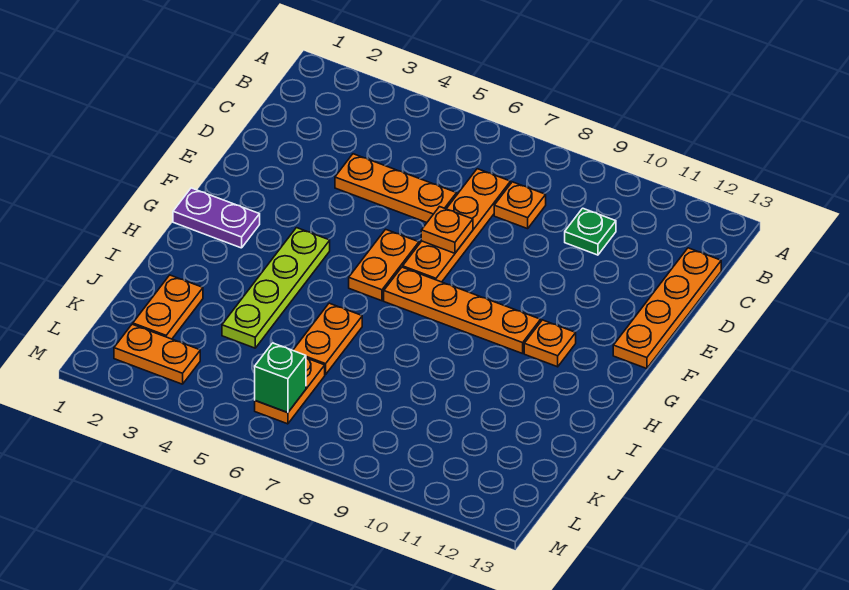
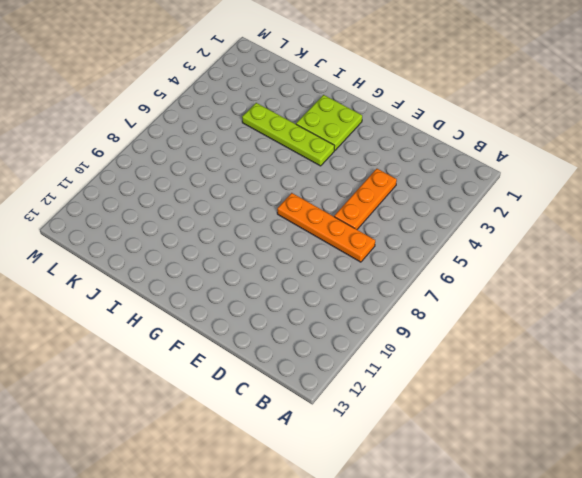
lime 2x2 plate [296,95,362,151] -> purple 1x2 plate [173,188,260,248]
none -> orange 1x1 plate [494,182,546,229]
none -> green 1x1 plate [565,208,616,255]
none -> orange 1x4 plate [613,248,721,369]

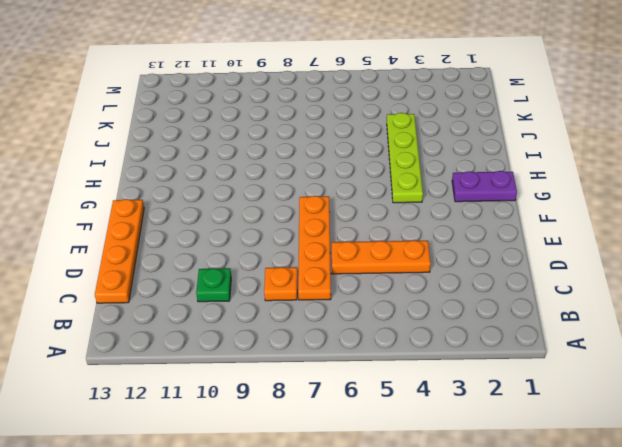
none -> orange 1x2 plate [349,229,419,301]
none -> orange 1x4 plate [384,267,541,354]
none -> orange 1x1 plate [524,320,576,367]

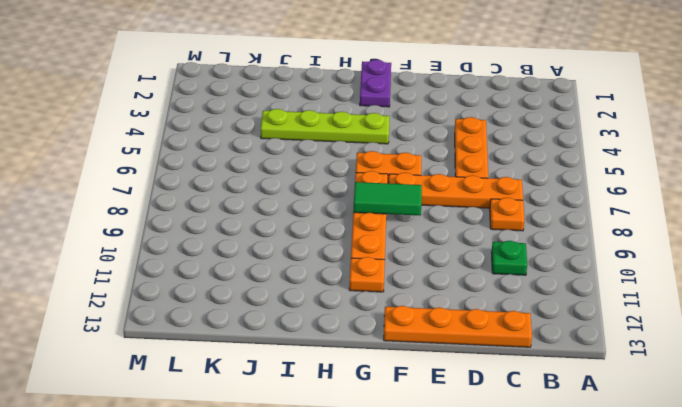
green 1x2 tile [353,182,422,215] -> none
none -> orange 1x2 plate [293,303,362,375]
none -> orange 1x2 plate [133,275,203,339]
none -> orange 1x2 plate [255,358,325,424]

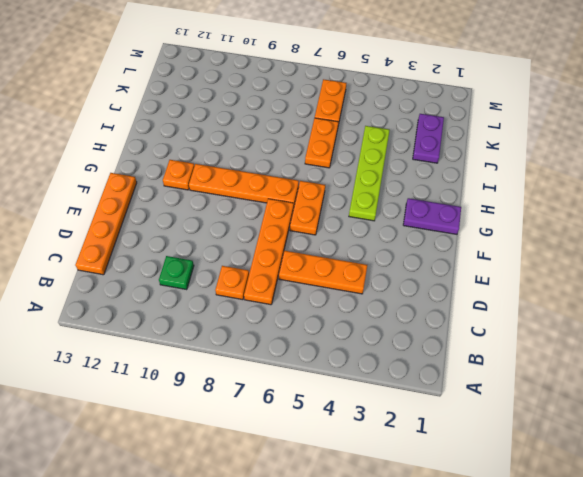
purple 1x2 plate [413,114,444,163] -> orange 1x2 plate [133,275,203,339]
none -> orange 1x2 plate [114,324,200,384]
none -> orange 1x1 plate [421,207,473,253]
none -> green 1x1 brick [255,343,306,413]

